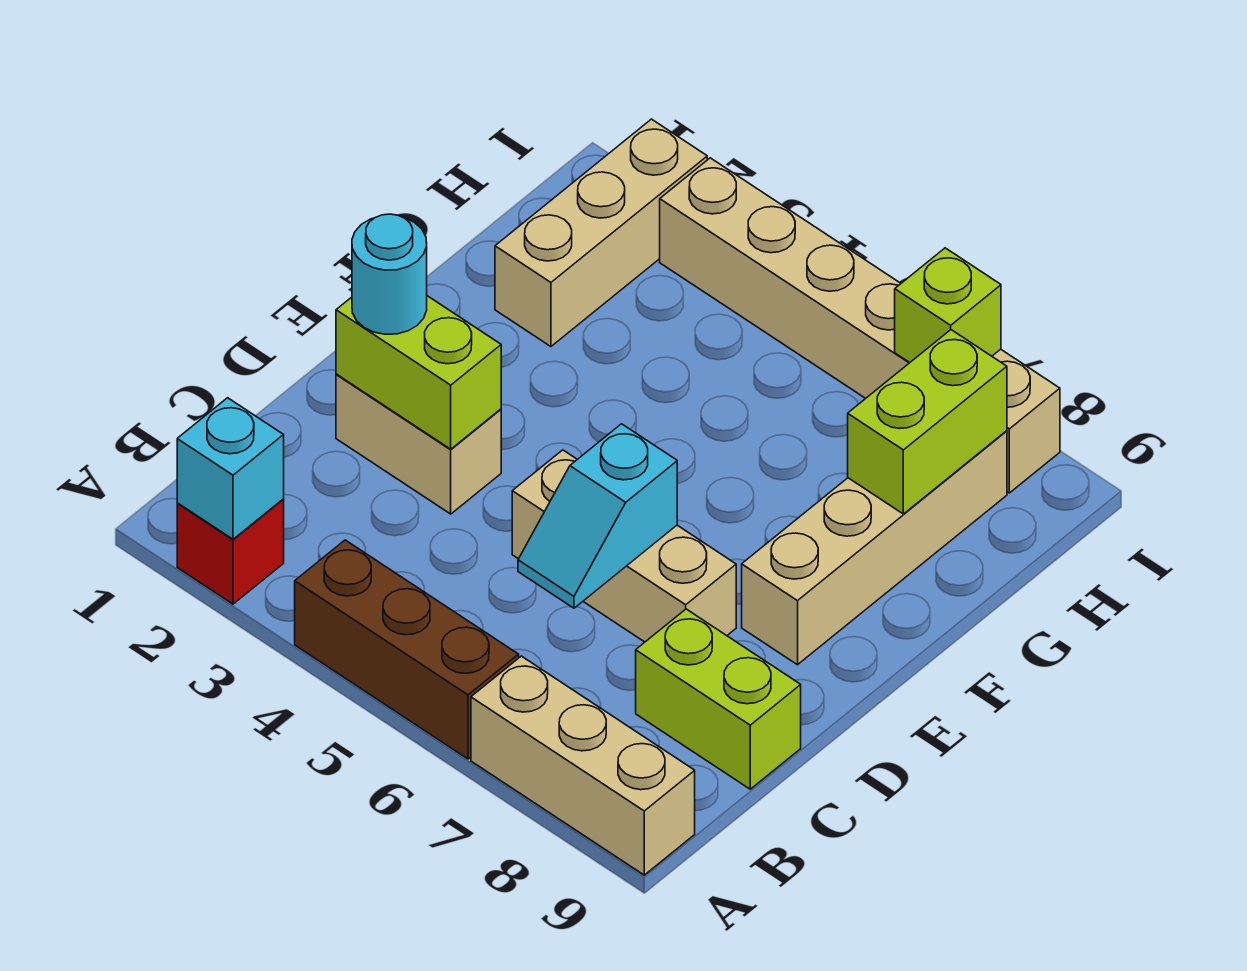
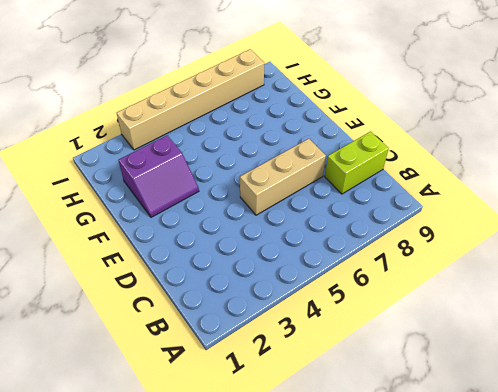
purple 2x2 slope [119,135,199,217] -> tan 1x3 brick [495,119,707,346]
none -> red 1x1 brick [177,500,284,604]
none -> brown 1x3 brick [295,540,519,759]
none -> tan 1x3 brick [471,656,695,875]

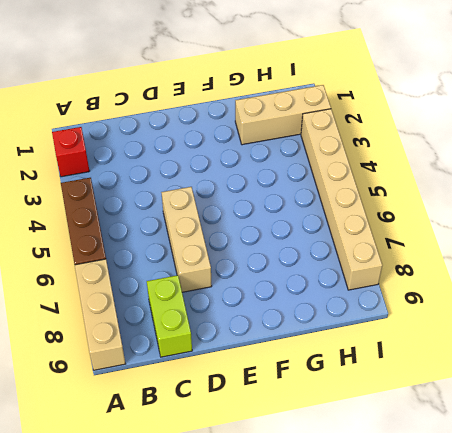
none -> tan 1x2 brick [336,374,501,514]
none -> tan 1x4 brick [742,431,1007,665]
none -> cyan 1x1 brick [177,398,284,539]

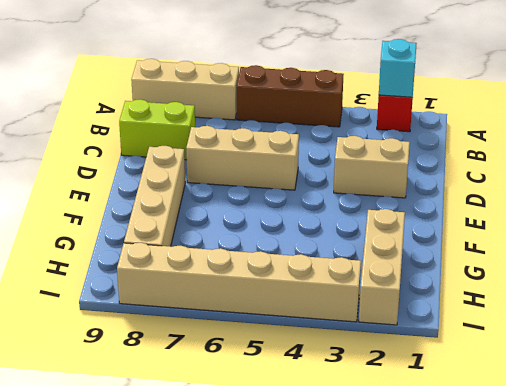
none -> cyan 1x2 slope [518,424,677,608]
none -> lime 1x2 brick [336,296,501,449]
none -> lime 1x2 brick [848,330,1007,514]

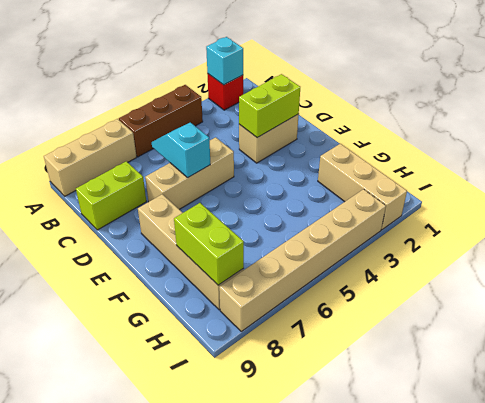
none -> lime 1x1 brick [895,248,1001,363]
none -> cyan 1x1 round brick [352,214,427,334]

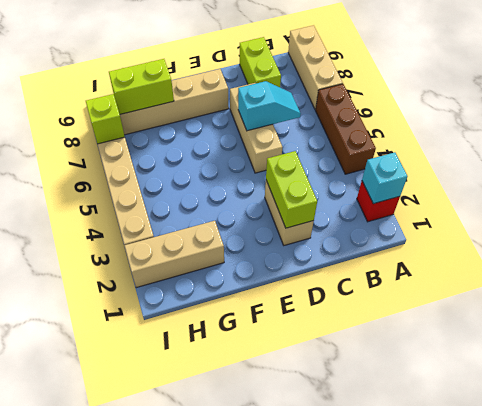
none -> cyan 1x1 round brick [352,214,427,334]

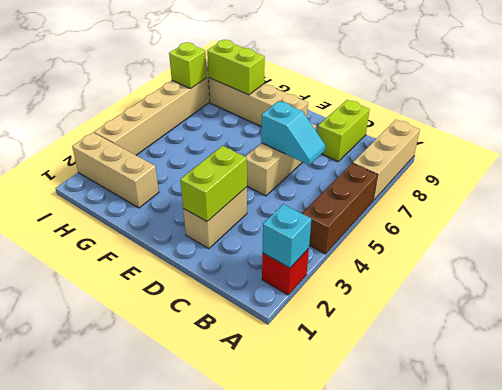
none -> cyan 1x1 round brick [352,214,427,334]

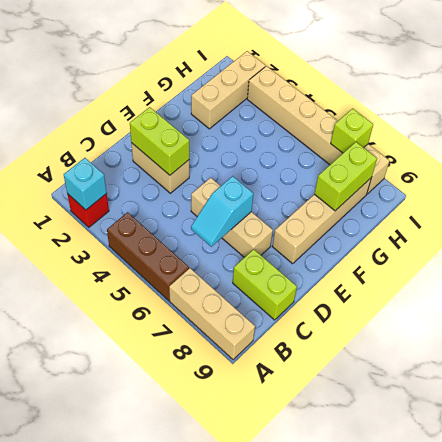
none -> cyan 1x1 round brick [352,214,427,334]

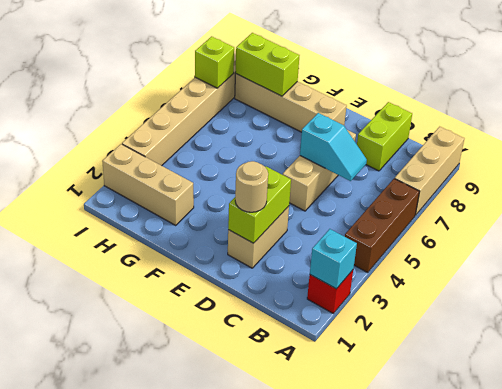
tan 1x1 round brick [235,161,268,212] -> cyan 1x1 round brick [352,214,427,334]

